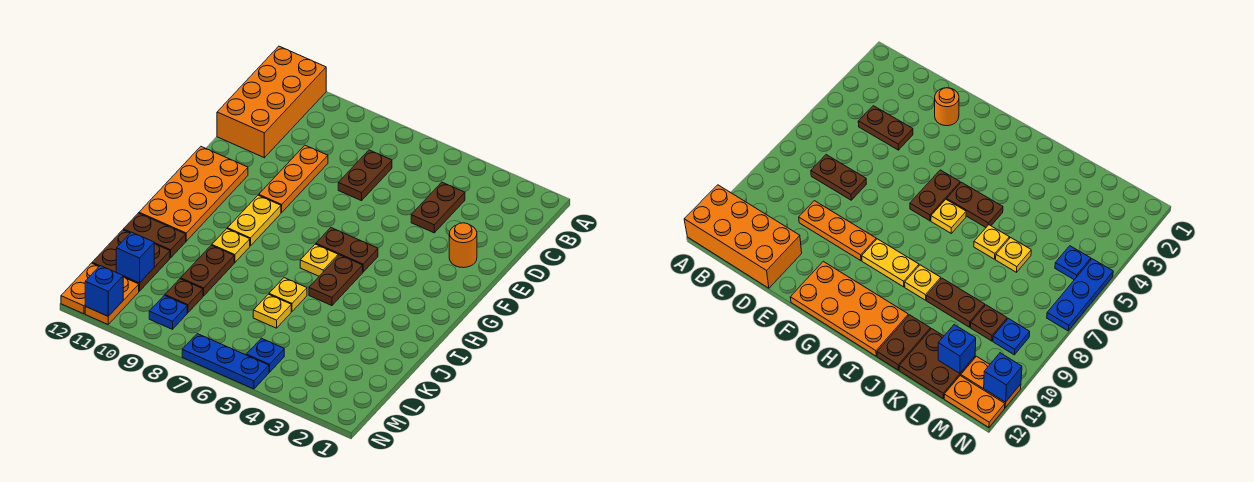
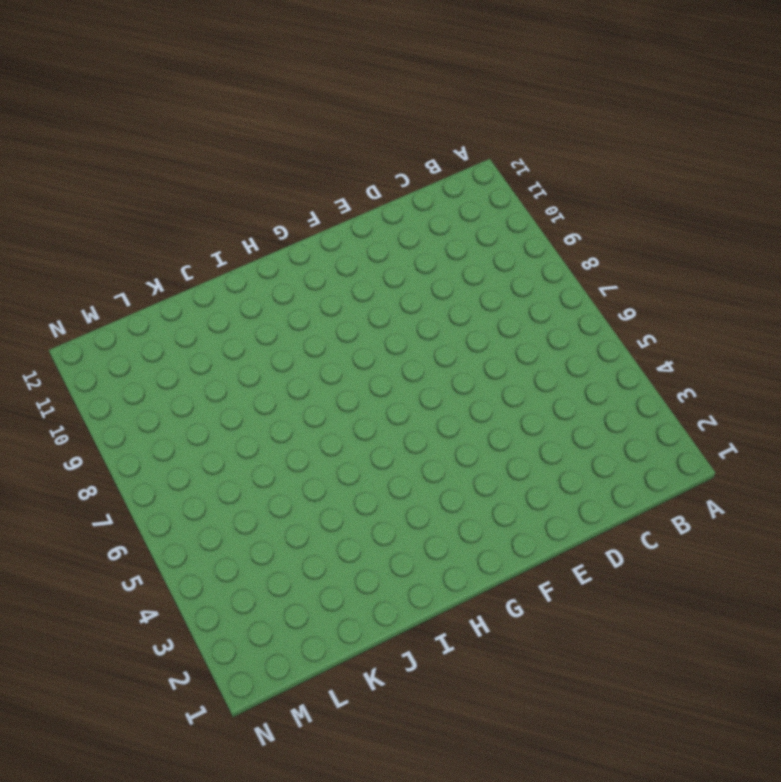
none -> orange 2x4 brick [217,46,326,158]
none -> brown 1x2 plate [411,182,465,233]
none -> brown 1x2 plate [338,150,392,201]

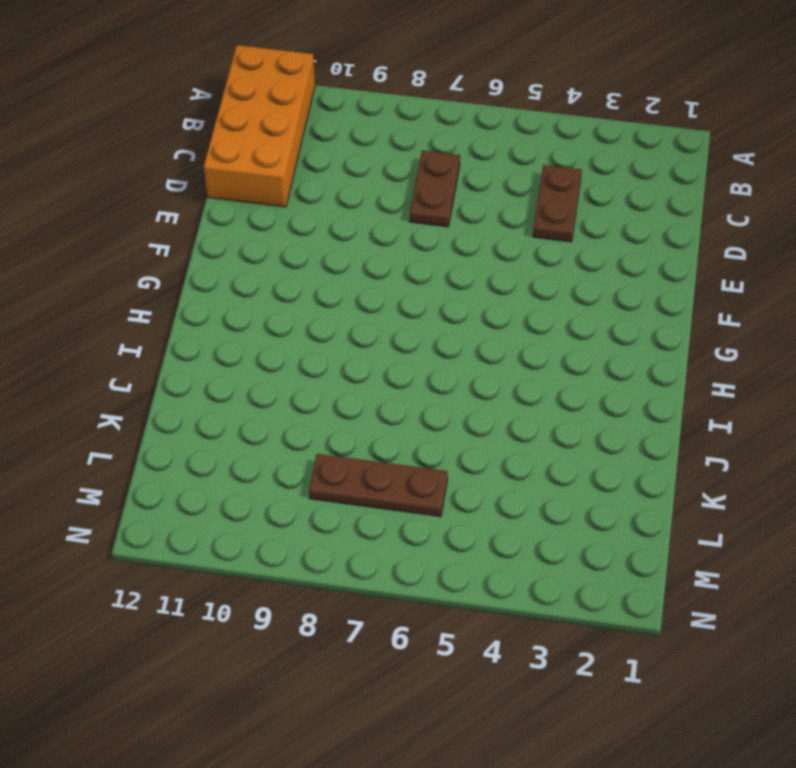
brown 1x3 plate [309,454,448,517] -> none
none -> orange 1x3 plate [259,145,328,212]
none -> orange 1x1 round brick [449,223,477,268]
none -> orange 2x4 plate [139,147,248,241]

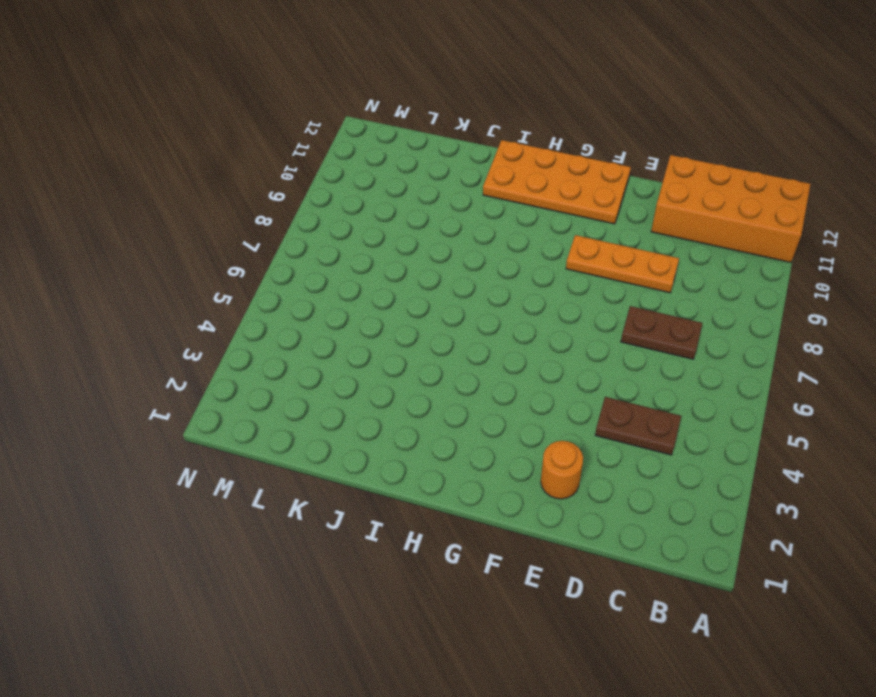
none -> brown 1x2 plate [316,228,378,272]
none -> yellow 1x2 plate [227,195,281,246]
none -> brown 1x2 plate [309,255,363,306]

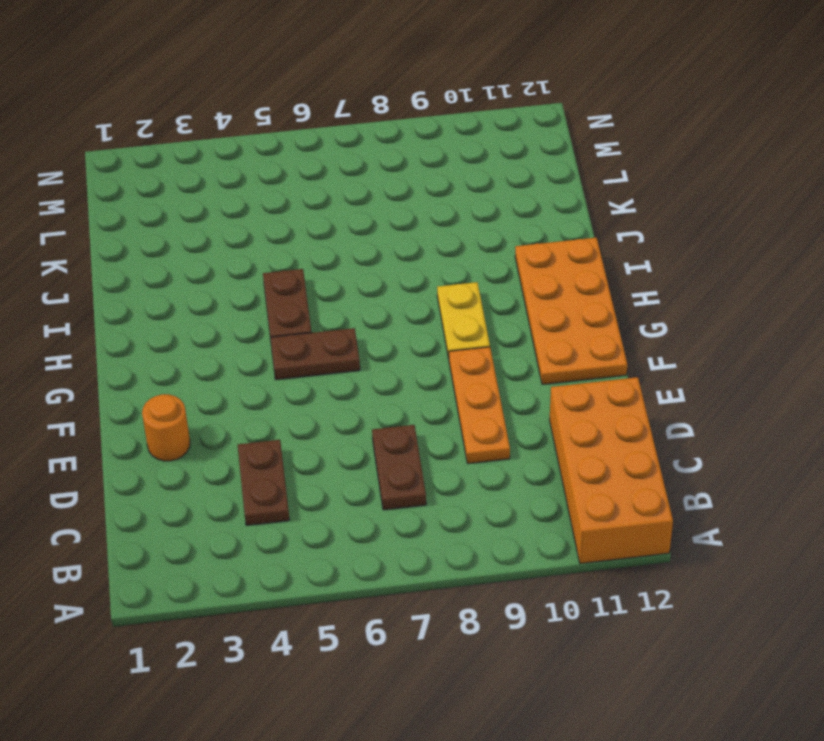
none -> yellow 1x1 plate [300,244,338,276]
none -> yellow 1x1 plate [212,229,250,263]
none -> yellow 1x1 plate [269,278,307,311]

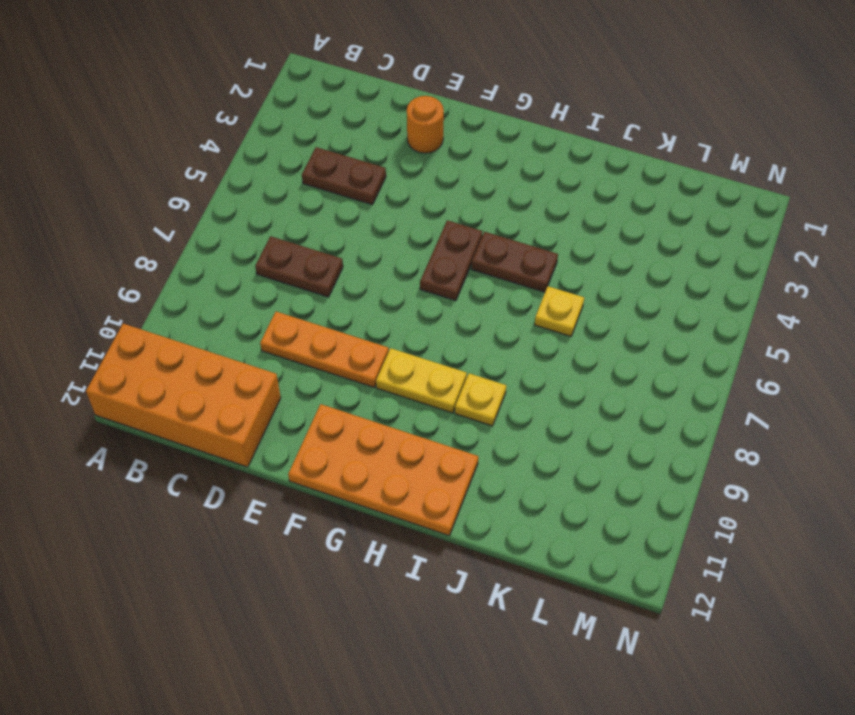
none -> yellow 1x1 plate [300,244,338,276]
none -> brown 1x2 plate [181,245,234,296]
none -> brown 1x2 plate [123,213,186,258]

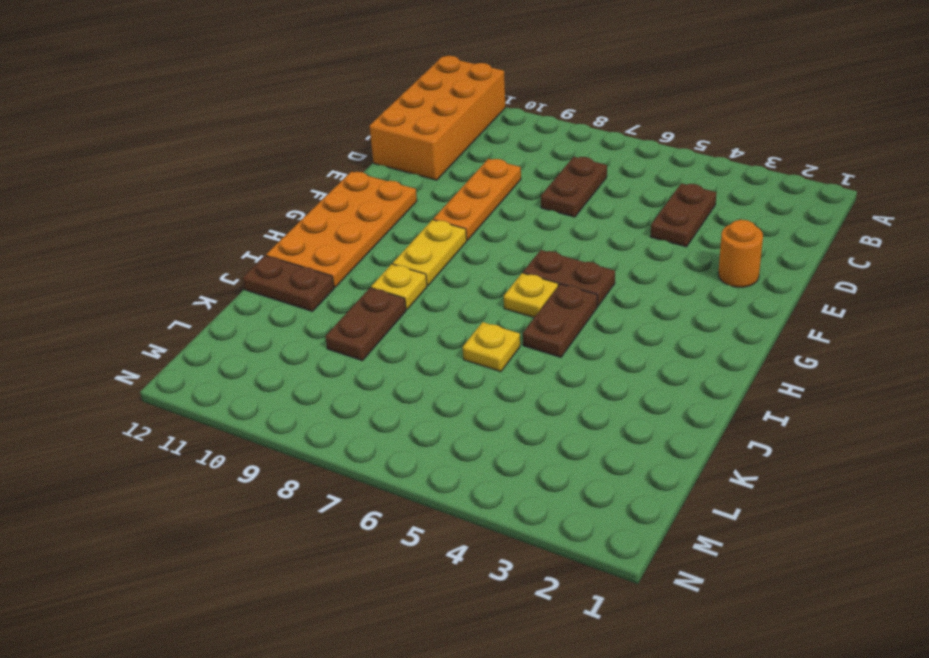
none -> yellow 1x1 plate [253,294,291,328]
none -> brown 2x2 plate [92,230,170,291]
none -> brown 1x1 plate [165,279,203,313]

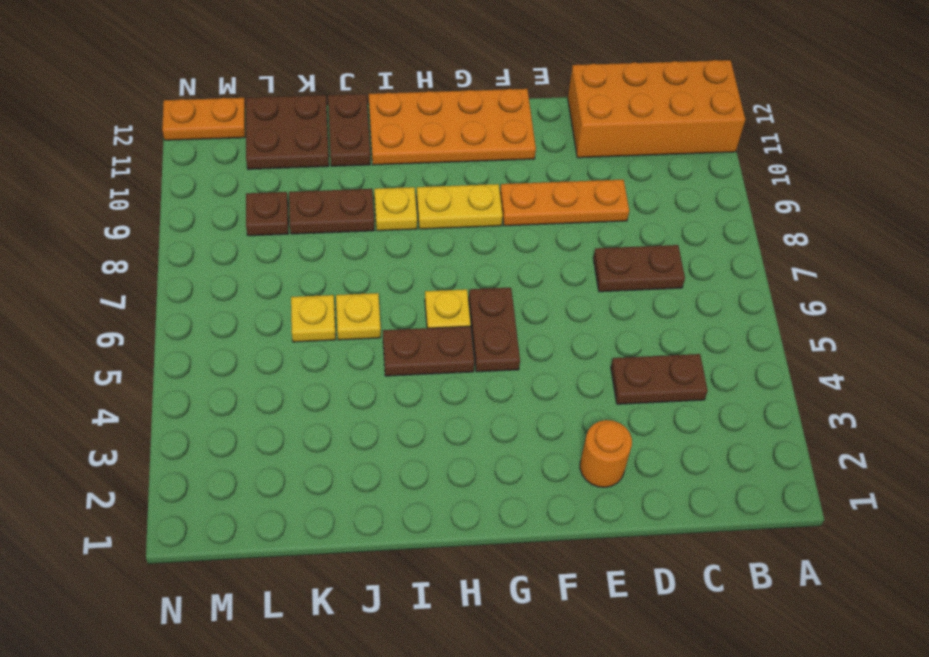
none -> blue 1x1 plate [246,338,284,372]
none -> blue 1x1 plate [149,295,187,329]
none -> orange 1x2 plate [85,277,139,324]

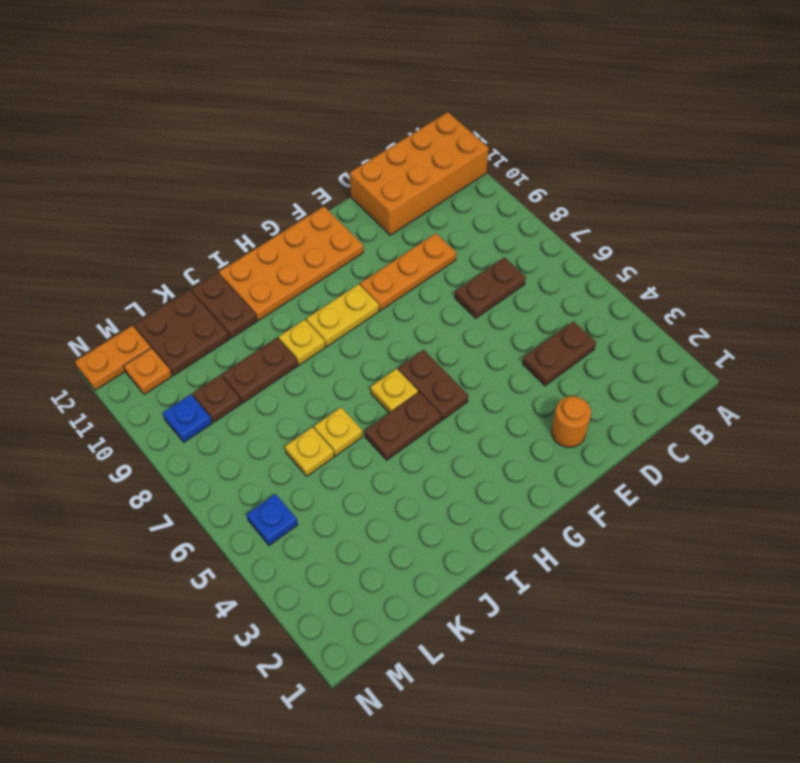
orange 1x1 plate [124,348,172,395] -> orange 1x2 plate [85,277,139,324]
none -> blue 1x3 plate [182,334,269,389]
none -> blue 1x1 brick [116,232,154,283]
none -> blue 1x1 brick [85,266,123,316]

